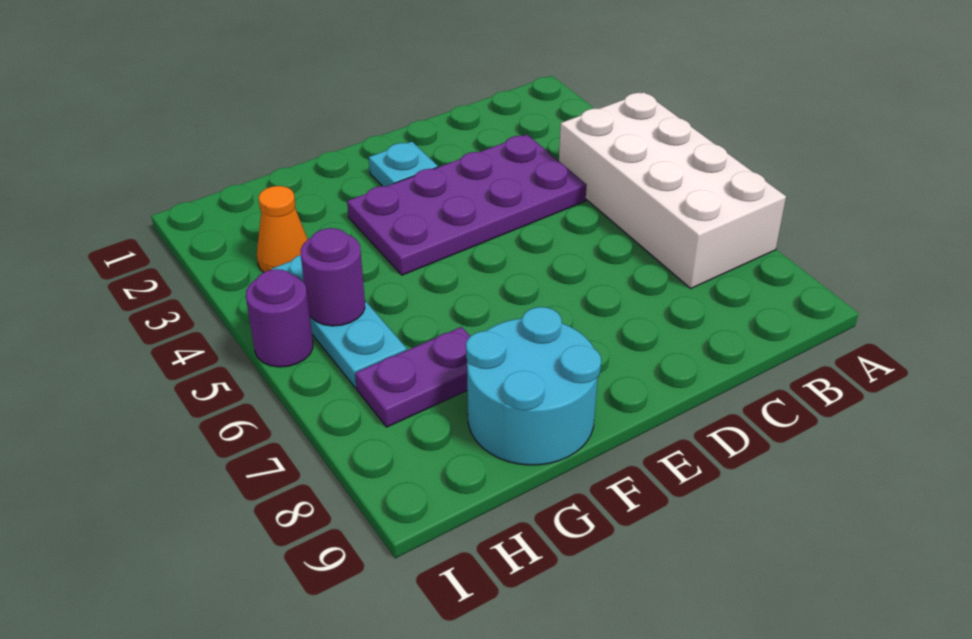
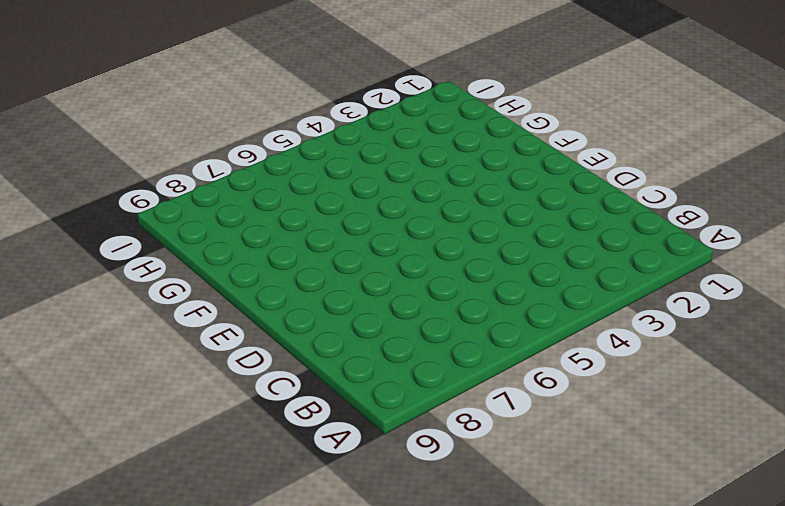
none -> white 2x4 brick [559,92,786,288]
none -> purple 2x4 plate [347,135,587,275]

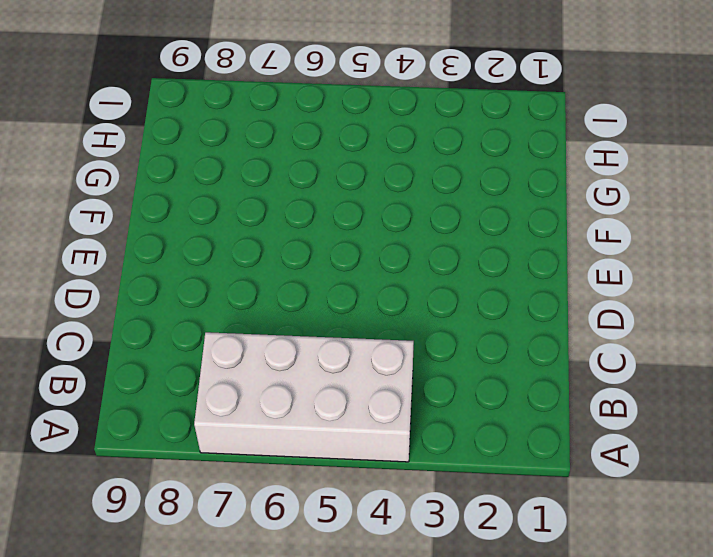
none -> purple 2x4 plate [347,135,587,275]
none -> cyan 1x1 plate [369,142,438,186]

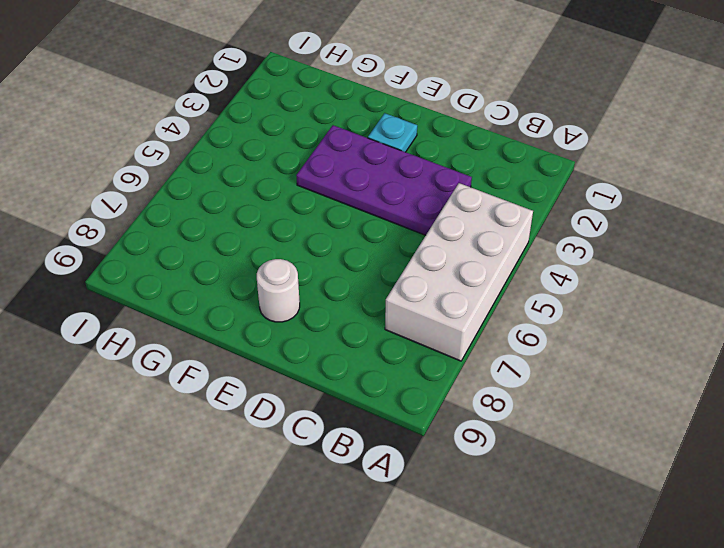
white 1x1 round brick [257,259,300,322] -> none
none -> cyan 2x2 round brick [466,307,601,465]
none -> purple 1x2 plate [355,327,470,427]

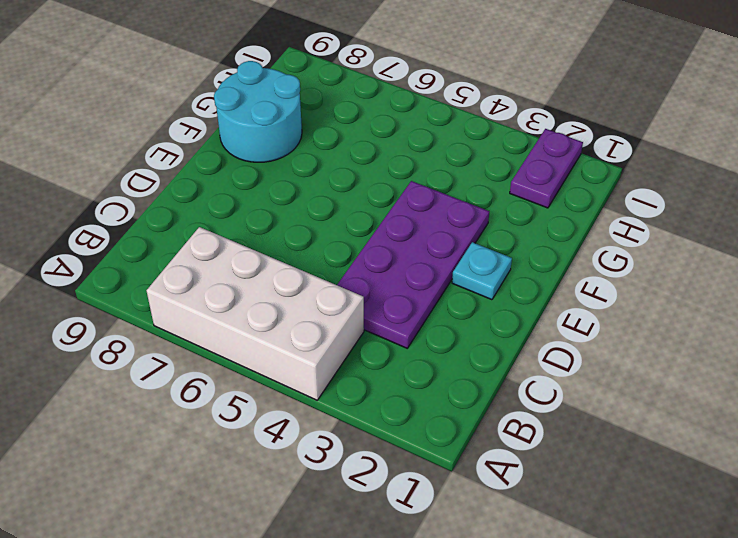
purple 1x2 plate [510,129,583,208] -> purple 1x2 plate moved to [355,327,470,427]
none -> orange 1x1 cone [257,186,308,272]
none -> cyan 1x3 plate [271,255,407,388]

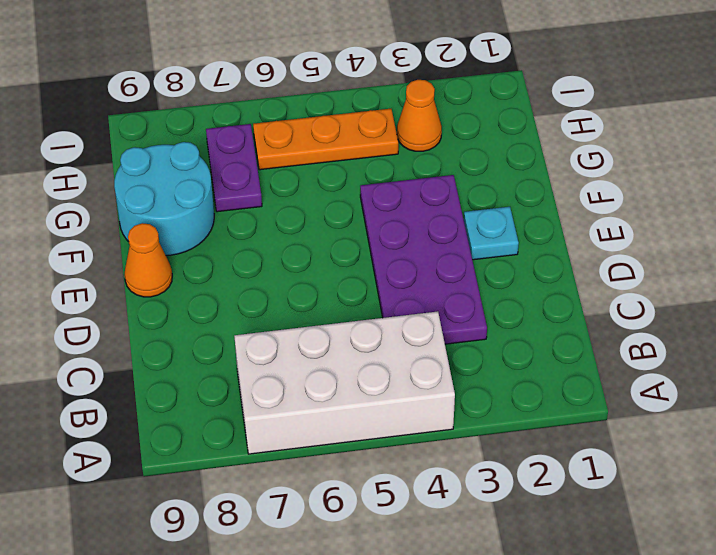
orange 1x1 cone [124,223,172,297] -> none
orange 1x3 plate [253,109,398,170] -> cyan 1x3 plate [271,255,407,388]
none -> purple 1x1 round brick [246,269,313,367]
none -> purple 1x1 round brick [301,228,365,326]

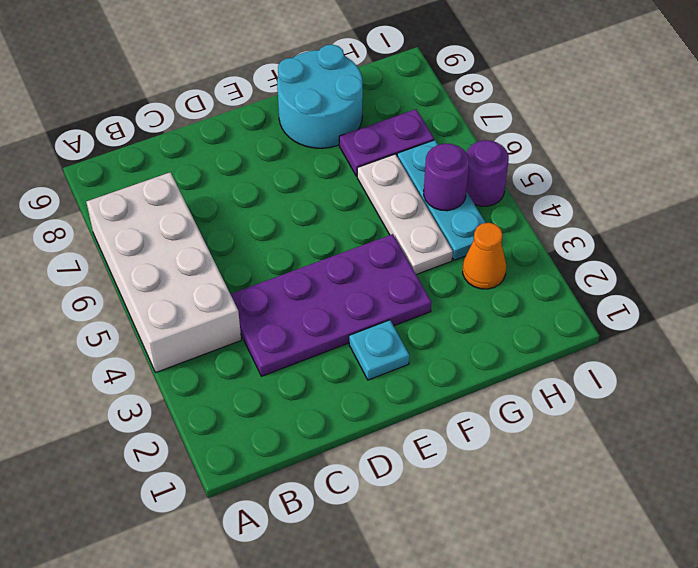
white 1x3 plate [357,154,453,275] -> none

